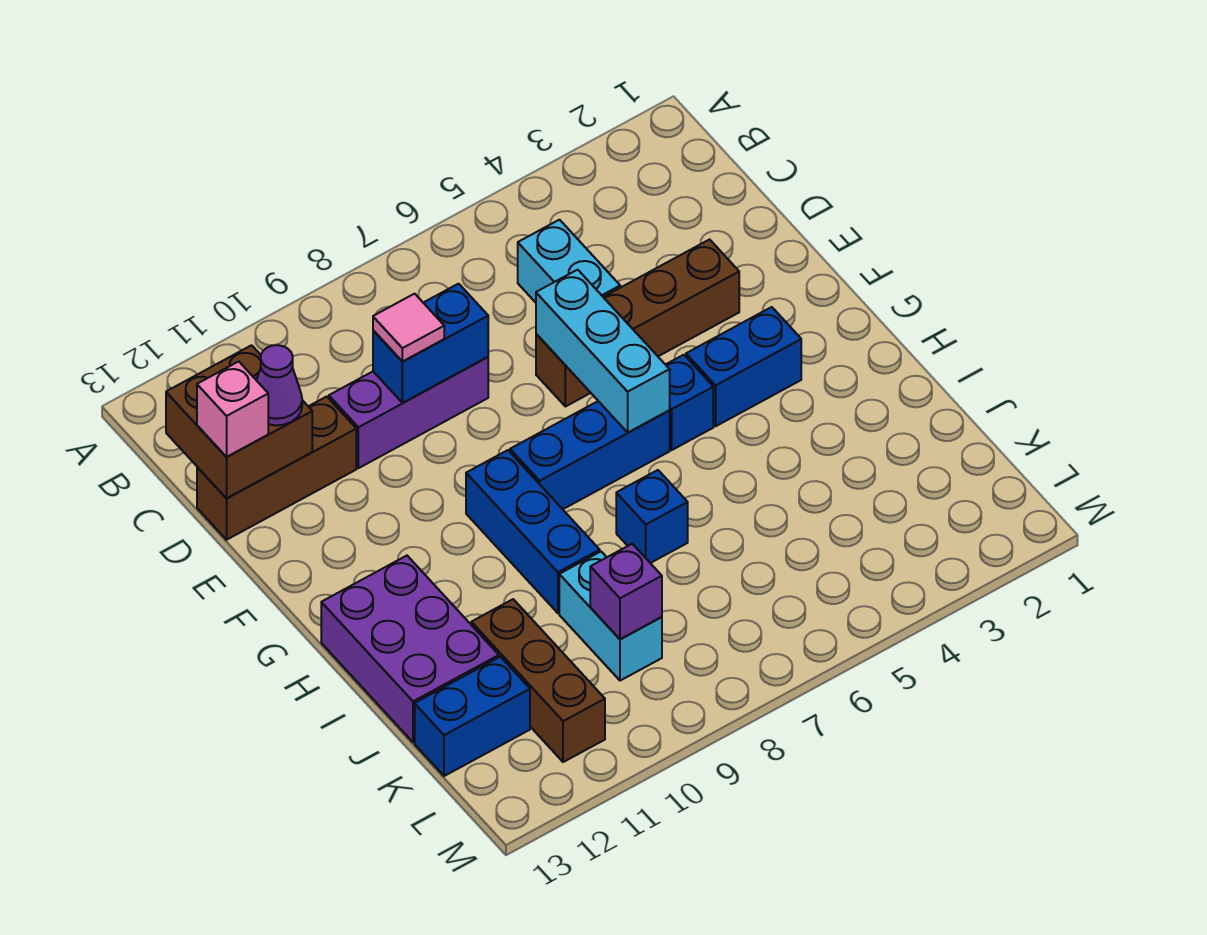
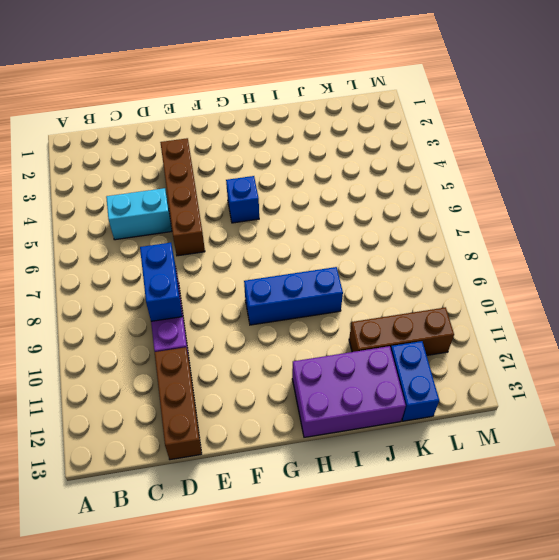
none -> blue 1x2 brick [686,307,801,426]
none -> blue 1x3 brick [510,401,670,509]
none -> blue 1x1 brick [616,470,688,563]

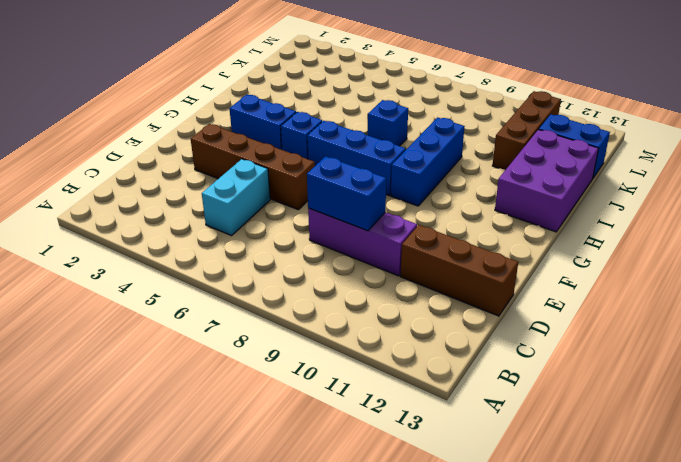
none -> cyan 1x2 brick [559,552,662,681]
none -> brown 2x2 brick [166,345,312,499]
none -> cyan 1x3 brick [536,270,670,433]

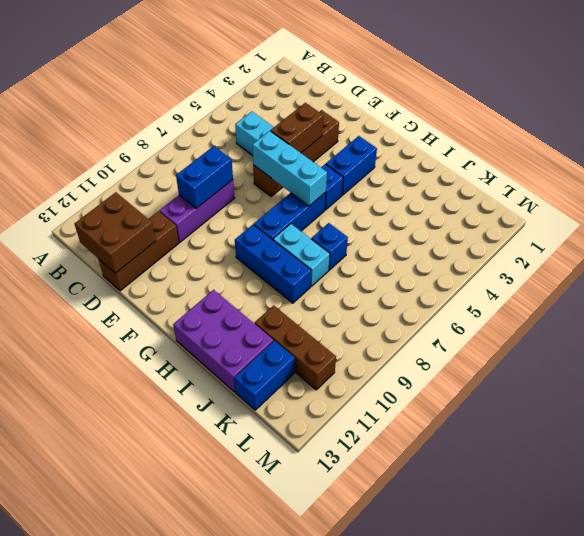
brown 1x2 brick [271,103,323,153] -> none
cyan 1x2 brick [273,224,330,286] -> cyan 1x2 brick moved to [559,552,662,681]
none -> purple 1x1 brick [590,544,662,639]
none -> pink 1x1 tile [373,294,444,362]
none -> purple 1x1 cone [256,345,302,426]

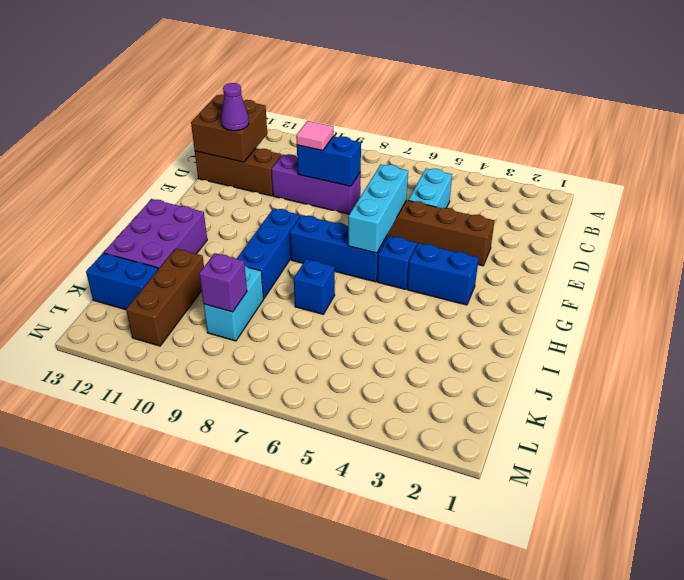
none -> pink 1x1 brick [197,361,268,457]

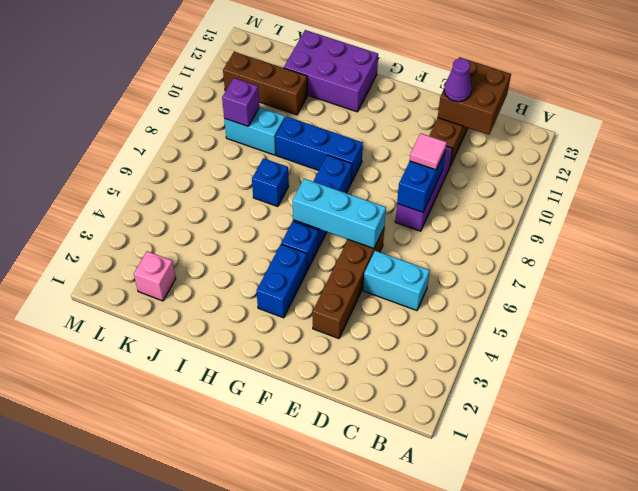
pink 1x1 brick [134,251,176,301] -> pink 1x1 brick moved to [197,361,268,457]
none -> blue 1x2 brick [415,657,530,776]

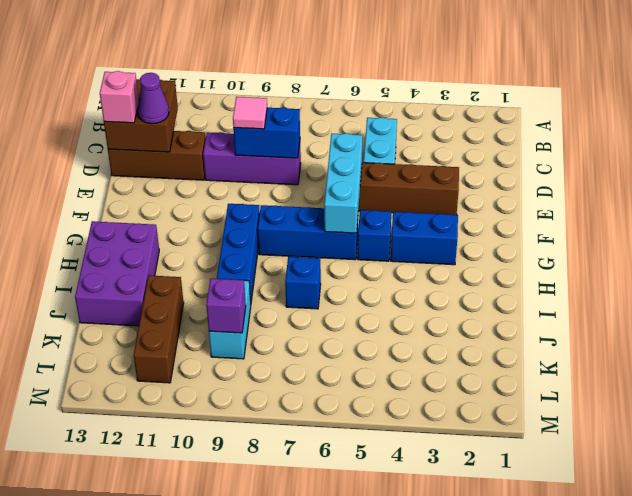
none -> blue 1x2 brick [415,657,530,776]

